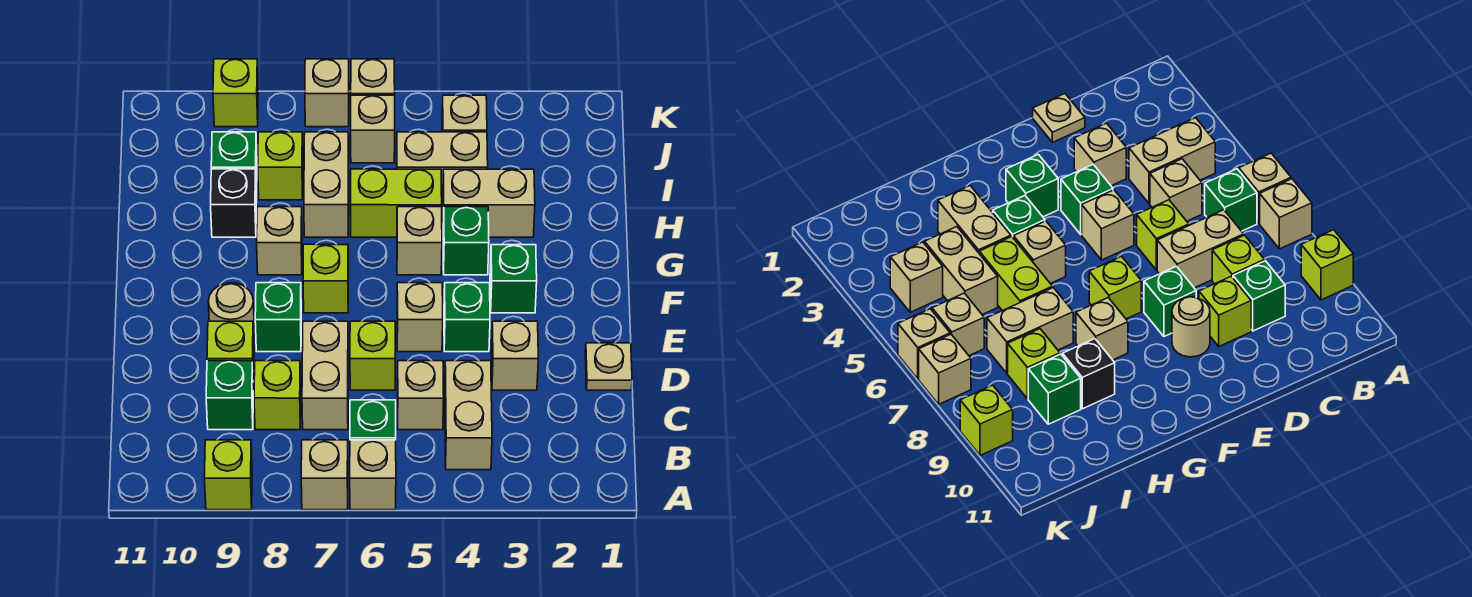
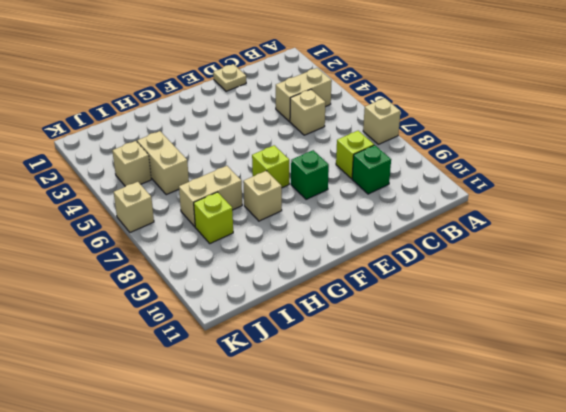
none -> tan 1x1 brick [350,440,396,510]
none -> lime 1x1 brick [204,440,252,510]
none -> green 1x1 brick [350,400,396,440]
none -> tan 1x2 brick [302,321,348,430]

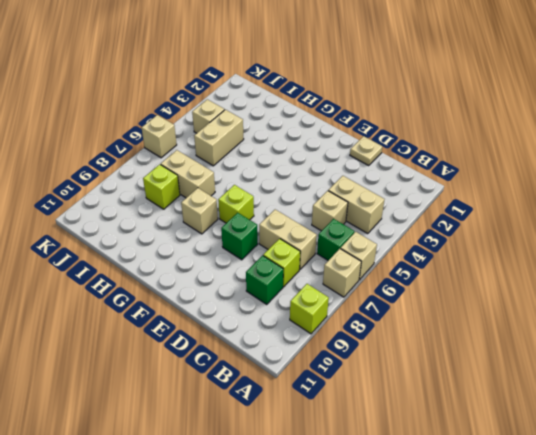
none -> tan 1x1 brick [491,321,538,390]
none -> lime 1x1 brick [350,321,395,390]
none -> lime 1x1 brick [207,321,254,390]
none -> green 1x1 brick [444,283,490,352]

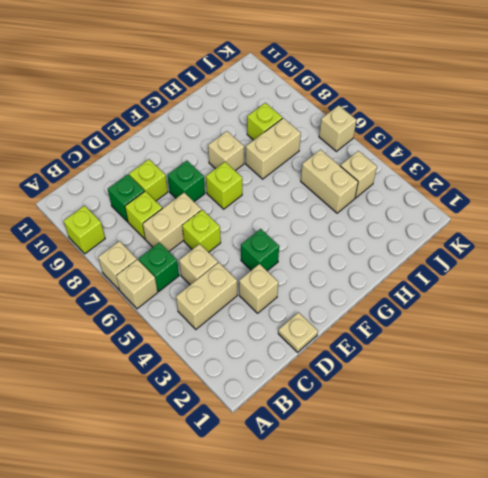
none -> tan 1x1 brick [397,283,443,352]
none -> tan 1x1 round brick [208,283,254,335]
none -> green 1x1 brick [490,245,537,313]
none -> green 1x1 brick [443,207,489,275]

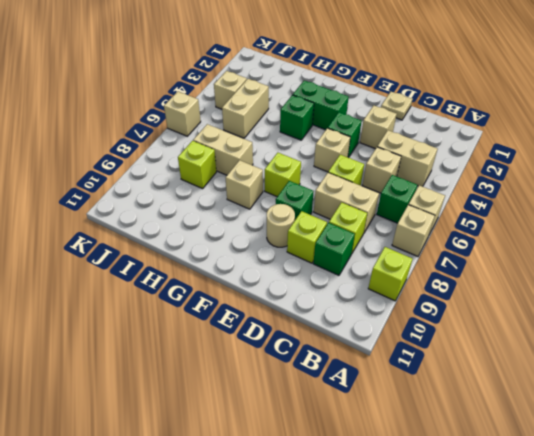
green 1x2 brick [293,81,349,130] -> green 1x1 brick [490,245,537,313]
none -> tan 1x1 brick [397,207,442,275]
none -> tan 1x2 brick [443,169,535,237]
none -> lime 1x2 brick [351,169,442,237]
none -> black 1x1 brick [211,169,256,237]

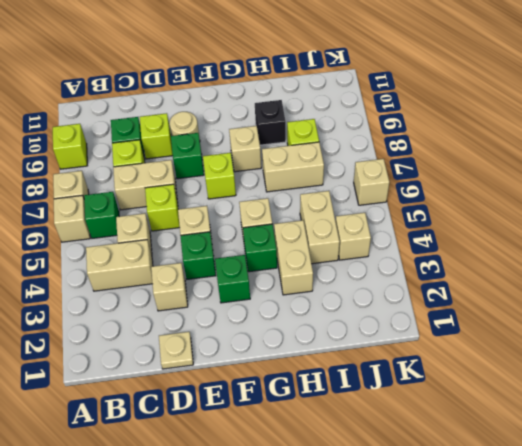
none -> lime 1x2 brick [351,169,442,237]
none -> green 1x1 brick [211,132,257,200]
none -> tan 1x1 brick [351,95,395,163]
none -> tan 1x1 brick [305,59,349,127]

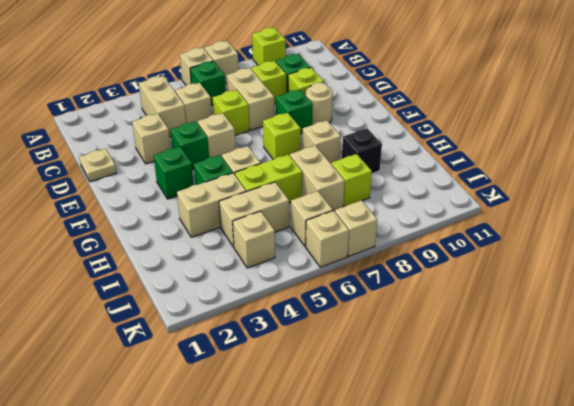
none -> green 1x1 brick [211,132,257,200]
none -> lime 1x1 brick [213,59,258,127]

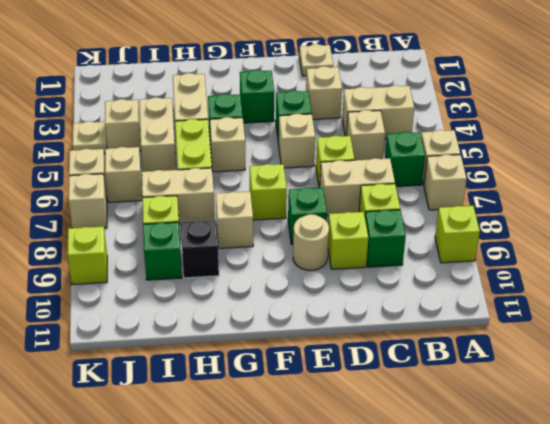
tan 1x1 plate [73,121,107,154] -> none

